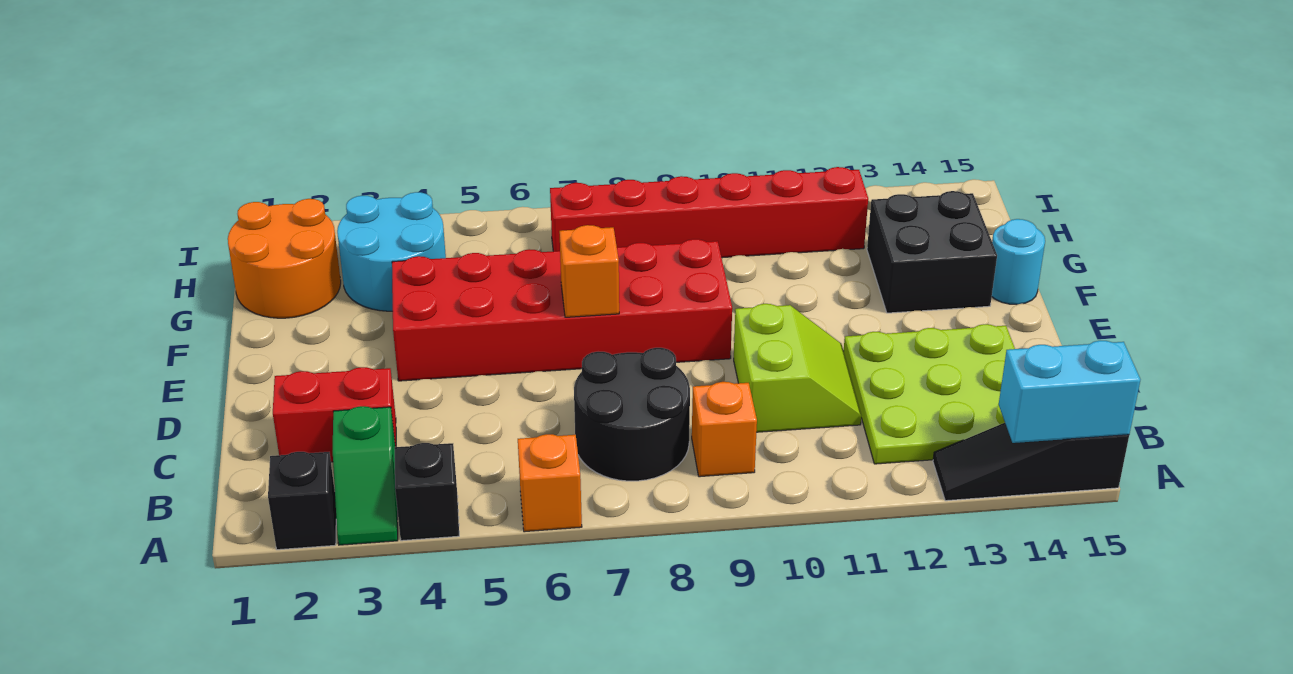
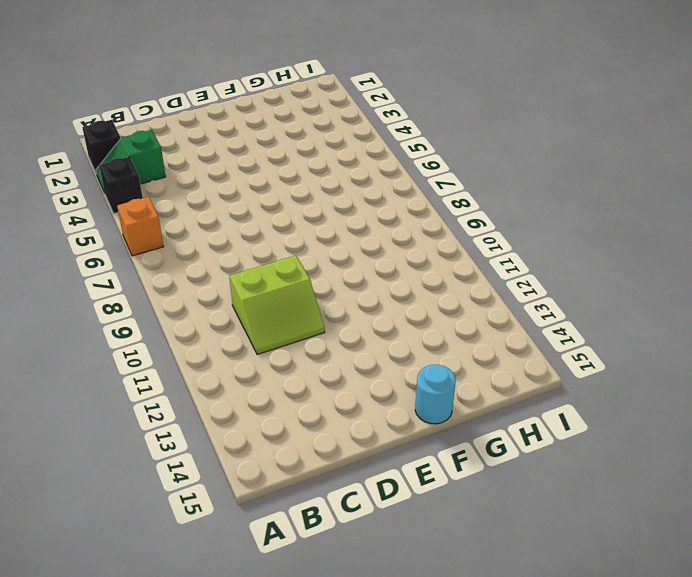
none -> black 1x3 slope [933,423,1129,501]
none -> black 2x2 round brick [574,348,690,481]
none -> orange 1x1 brick [692,382,757,477]

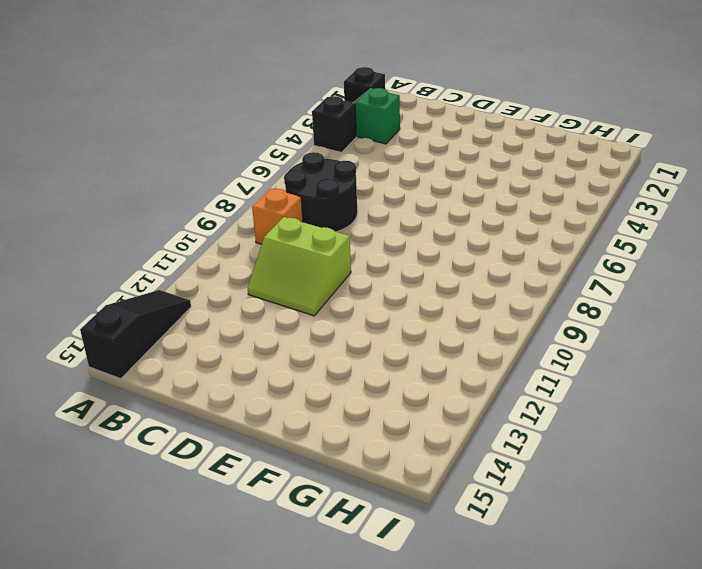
none -> orange 1x1 brick [518,434,582,532]
none -> lime 3x3 plate [844,324,1015,464]
none -> red 1x2 brick [273,367,396,462]

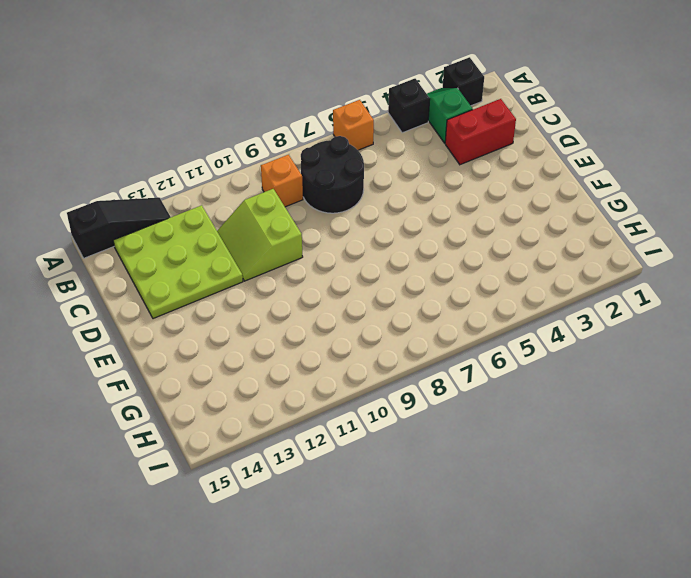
none -> red 2x6 brick [392,239,732,381]
none -> black 2x2 brick [867,191,997,313]
none -> cyan 1x1 round brick [992,219,1045,305]

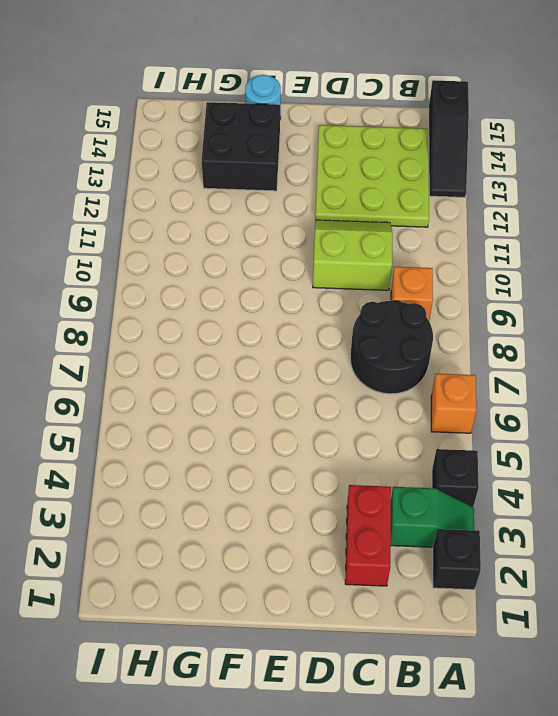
none -> red 2x6 brick [392,239,732,381]
none -> orange 2x2 round brick [228,199,341,318]
none -> cyan 2x2 round brick [337,192,446,311]

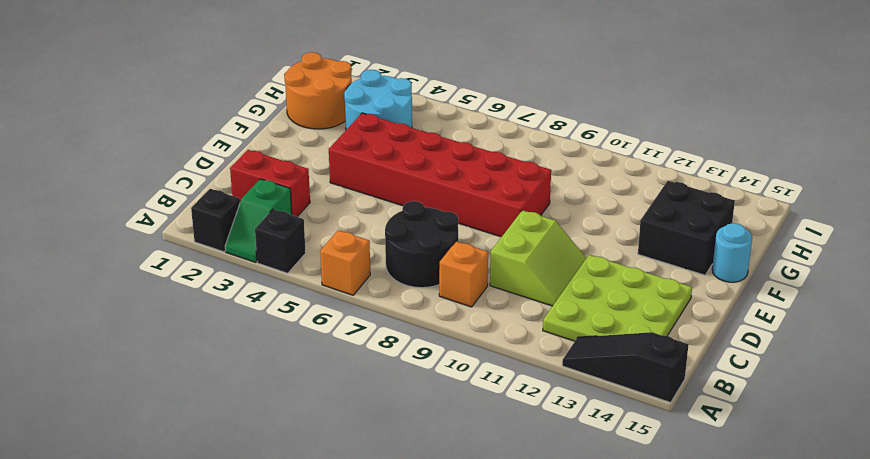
none -> red 1x6 brick [550,167,868,258]
none -> cyan 1x2 brick [999,341,1140,443]
none -> orange 1x1 brick [559,225,619,317]

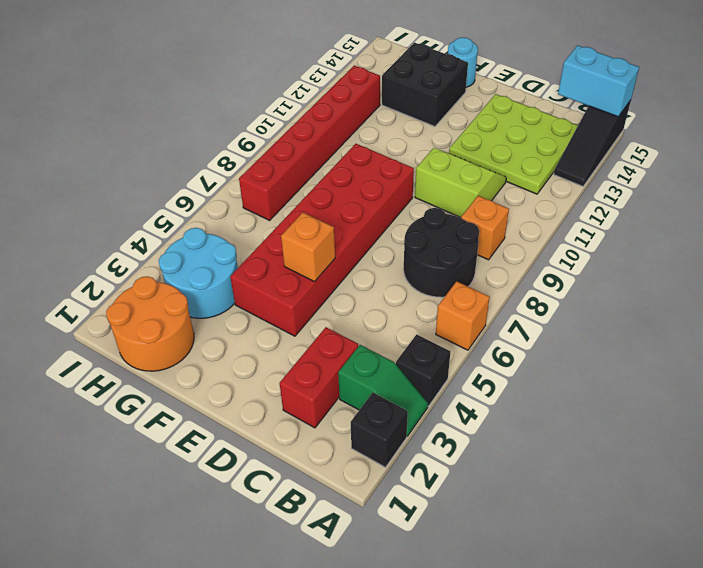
cyan 1x2 brick [558,45,639,117] -> cyan 1x2 brick turned to [999,341,1140,443]
orange 1x1 brick [281,213,335,282] -> orange 1x1 brick moved to [559,225,619,317]

